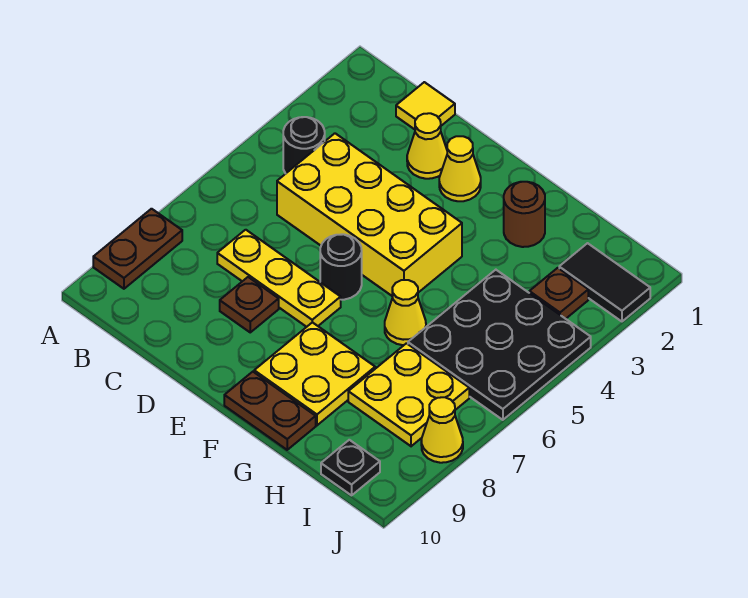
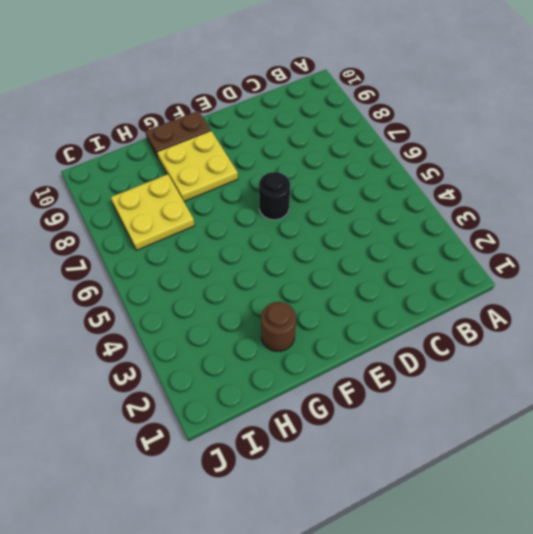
none -> brown 1x2 plate [93,209,182,289]
none -> black 1x1 round brick [283,117,325,174]
none -> yellow 1x1 tile [396,82,455,129]

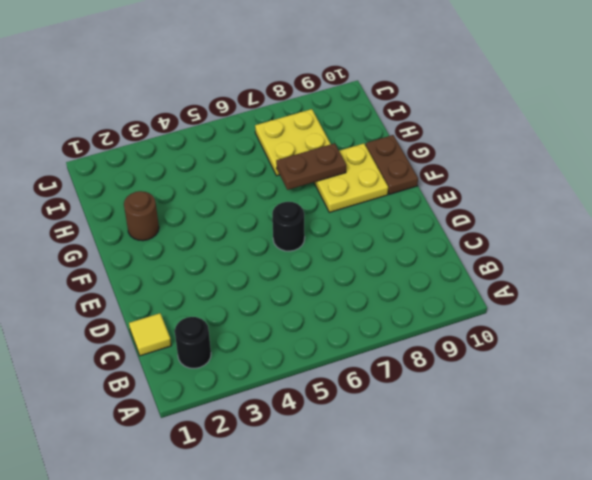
black 1x1 round brick [175,317,211,368] -> black 1x1 round brick moved to [283,117,325,174]
brown 1x2 plate [276,143,346,190] -> brown 1x2 plate moved to [93,209,182,289]
none -> yellow 2x4 brick [277,133,462,296]
none -> yellow 1x3 plate [217,230,341,327]
none -> yellow 1x1 cone [407,113,447,179]

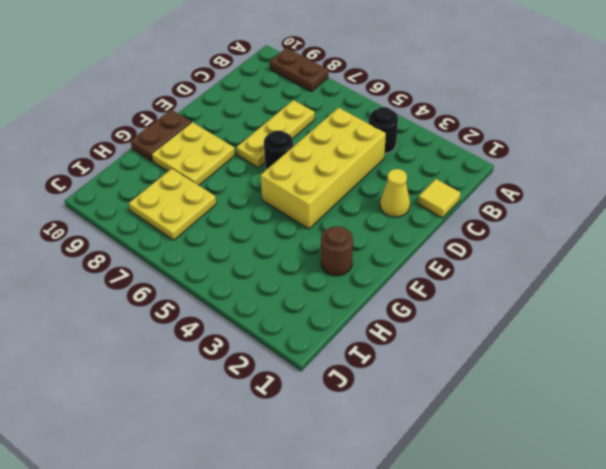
none -> brown 1x1 plate [220,277,279,332]
none -> yellow 1x1 cone [439,136,481,201]
none -> yellow 1x1 cone [385,280,426,345]

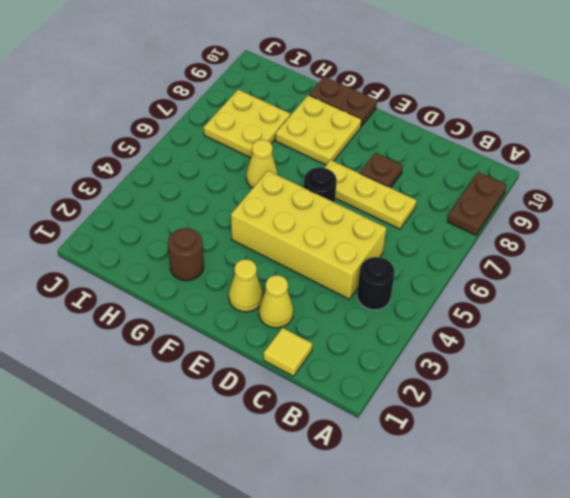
none -> black 3x3 plate [408,270,591,420]
none -> black 1x2 tile [559,243,650,321]
none -> brown 1x1 plate [529,268,588,319]

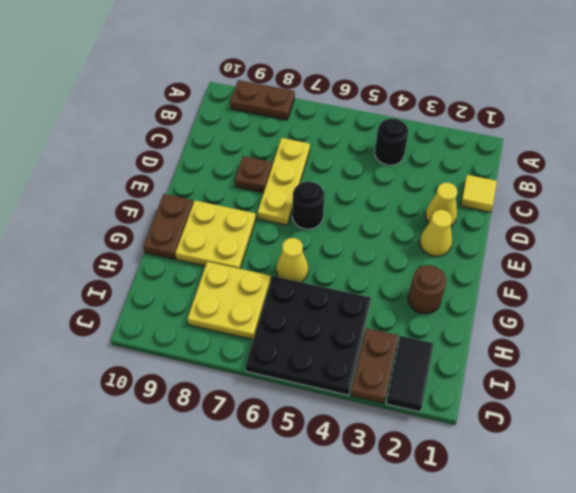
brown 1x2 plate [351,328,398,403] -> brown 1x1 plate [529,268,588,319]
none -> yellow 2x4 brick [277,133,462,296]
none -> black 1x1 plate [321,440,380,495]
none -> yellow 1x1 cone [421,397,463,463]

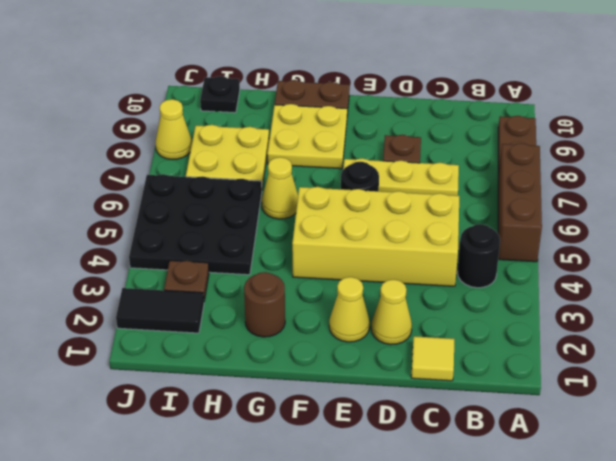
brown 1x3 brick [498,143,542,262] -> none

